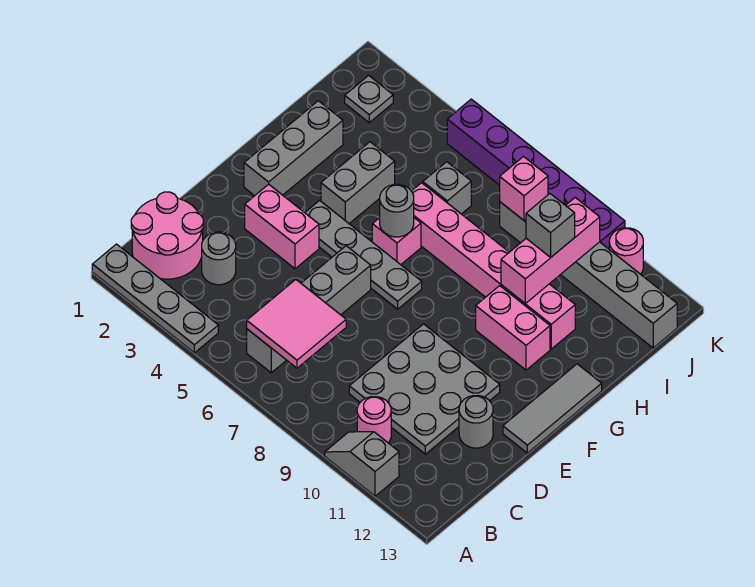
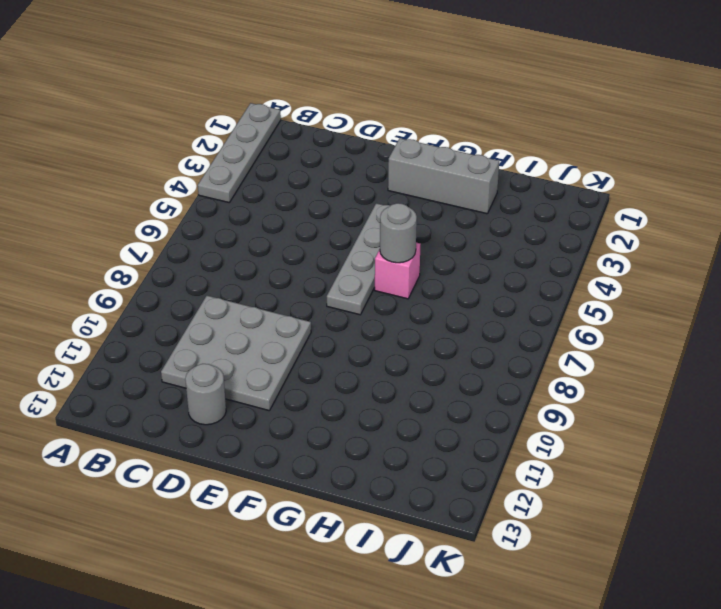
none -> grey 1x2 slope [325,432,399,496]
none -> pink 2x2 round brick [131,192,203,279]
none -> grey 1x4 brick [247,246,371,373]

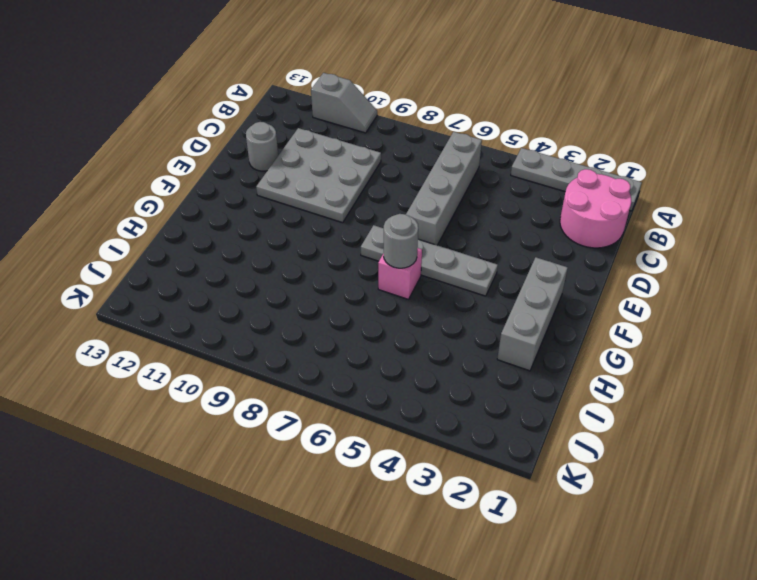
none -> pink 1x1 round brick [357,397,391,443]
none -> grey 1x1 round brick [202,232,236,285]
none -> pink 1x2 brick [245,184,319,269]

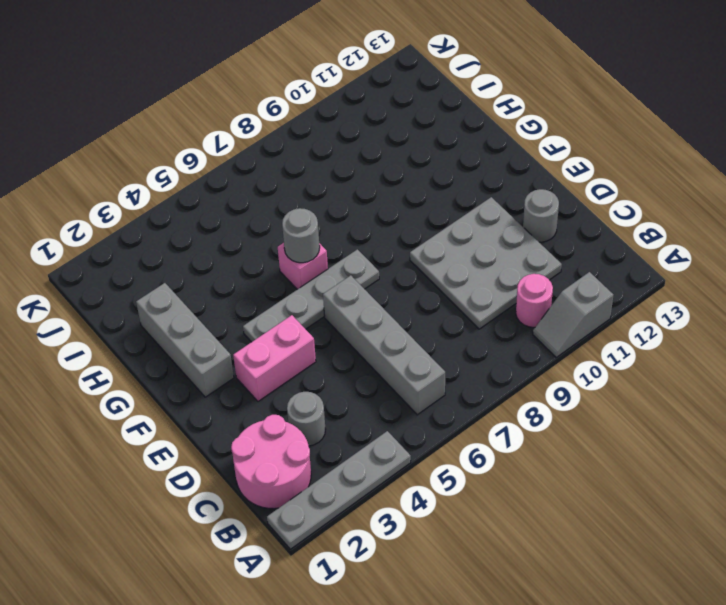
none -> grey 1x3 tile [503,364,602,453]
none -> grey 1x2 brick [321,142,395,224]
none -> pink 1x2 brick [476,286,550,370]

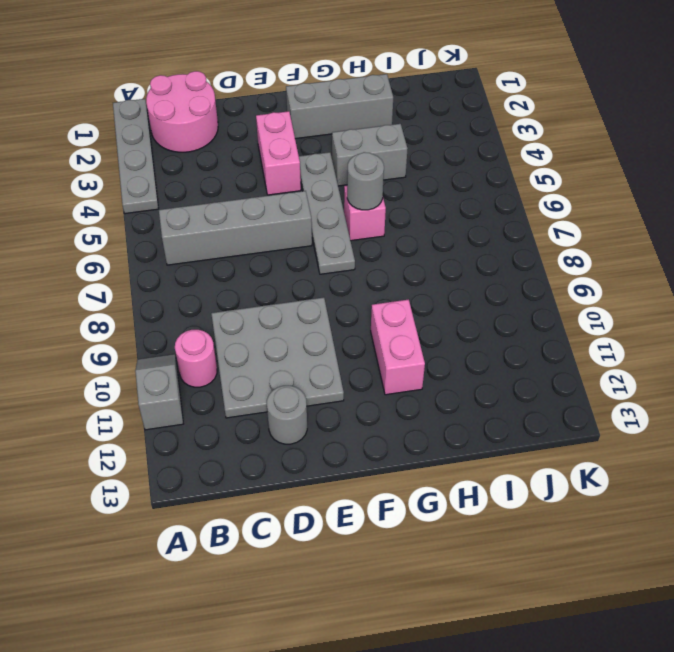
none -> grey 1x1 round brick [202,232,236,285]
none -> grey 1x3 tile [503,364,602,453]
none -> pink 1x6 brick [412,183,575,349]

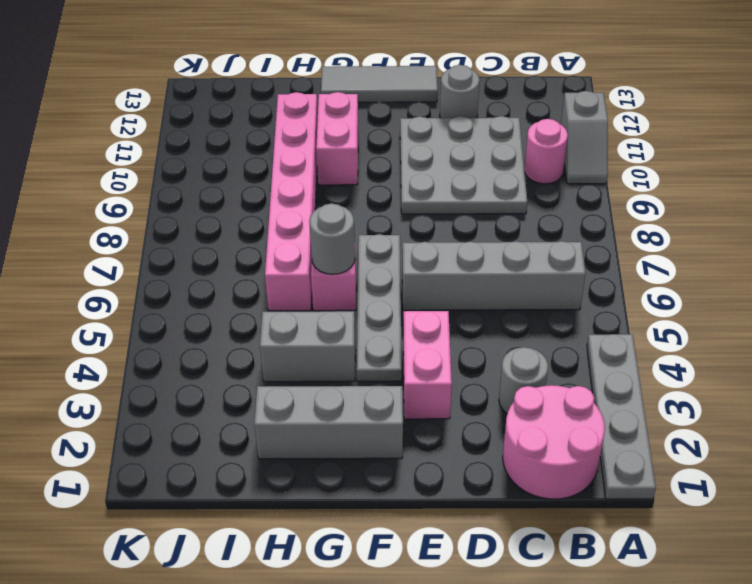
none -> grey 1x1 brick [423,162,471,214]
none -> grey 1x1 plate [345,75,393,122]
none -> grey 1x6 brick [500,202,677,348]

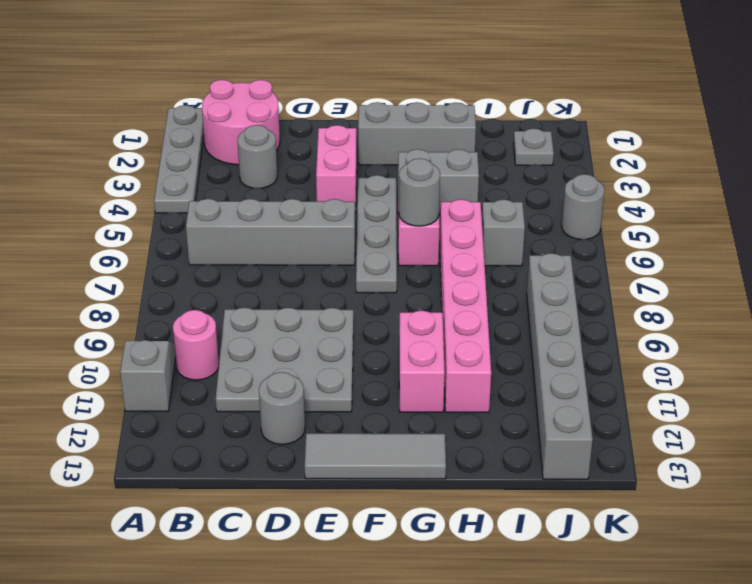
grey 1x1 round brick [562,174,604,239] -> purple 1x6 brick [447,99,625,249]
none -> pink 1x1 round brick [609,228,643,274]
none -> pink 2x2 tile [247,280,346,368]
none -> pink 1x3 brick [501,198,600,304]

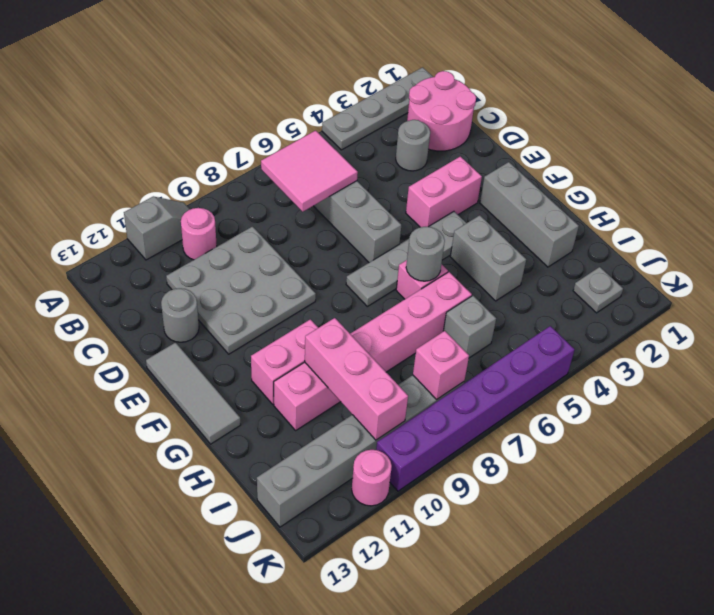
none -> grey 1x1 brick [526,194,575,257]

